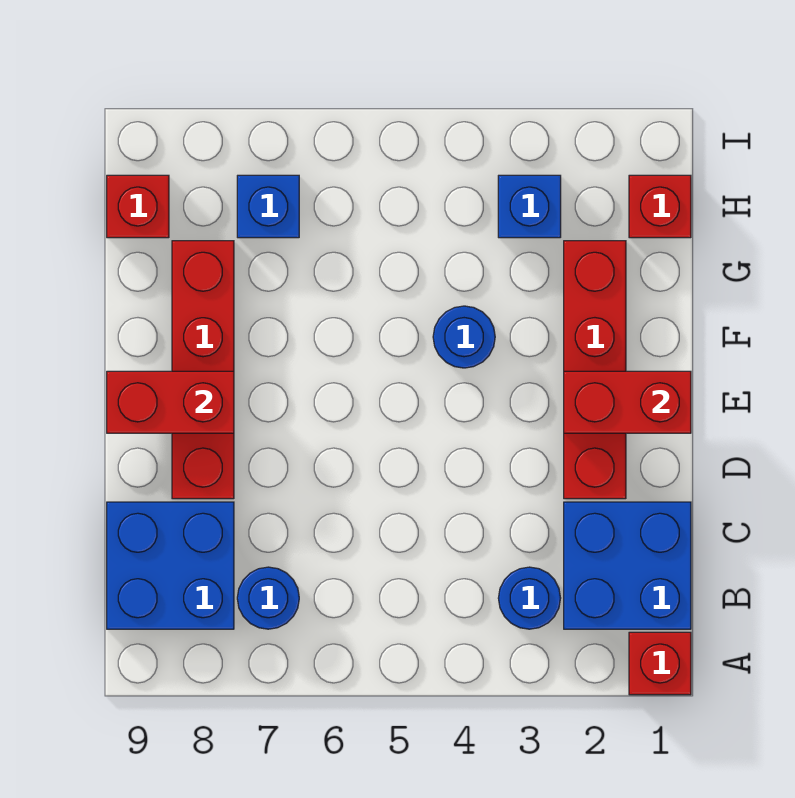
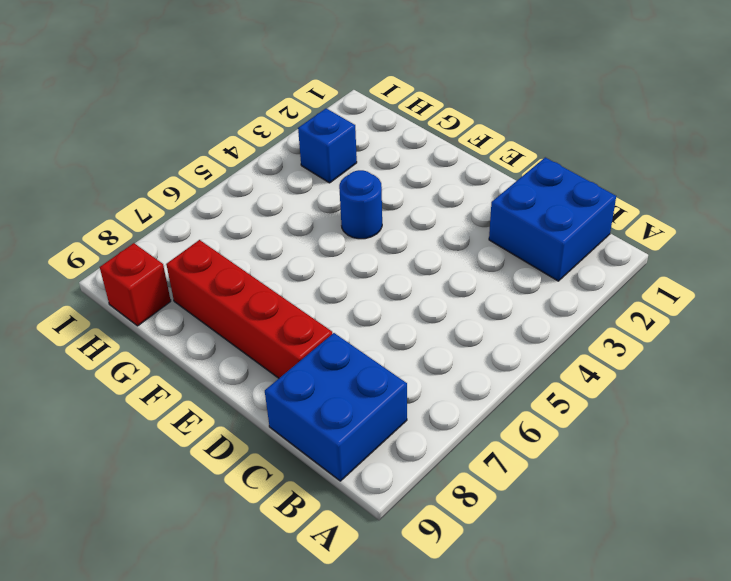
none -> red 1x1 brick [629,632,691,695]
none -> blue 1x1 round brick [498,567,561,629]
none -> blue 1x1 round brick [237,567,299,629]

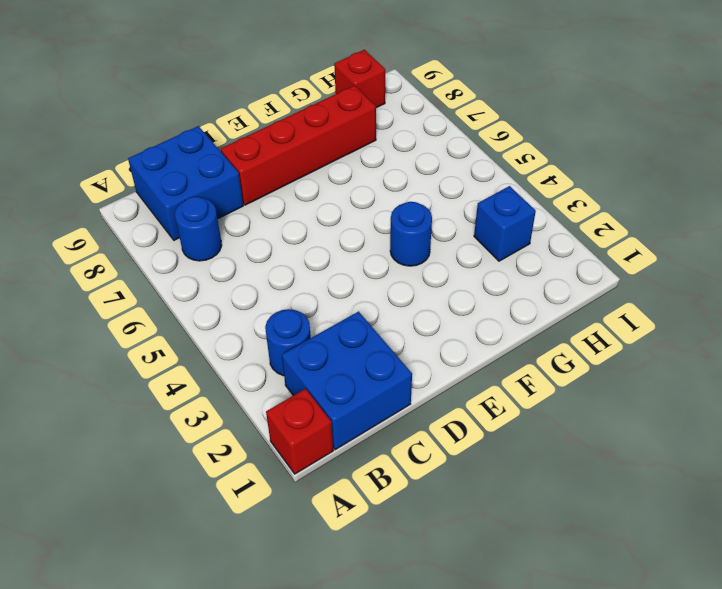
none -> red 1x4 brick [564,241,626,499]
none -> red 1x1 brick [629,175,691,238]
none -> blue 1x1 brick [237,175,299,238]

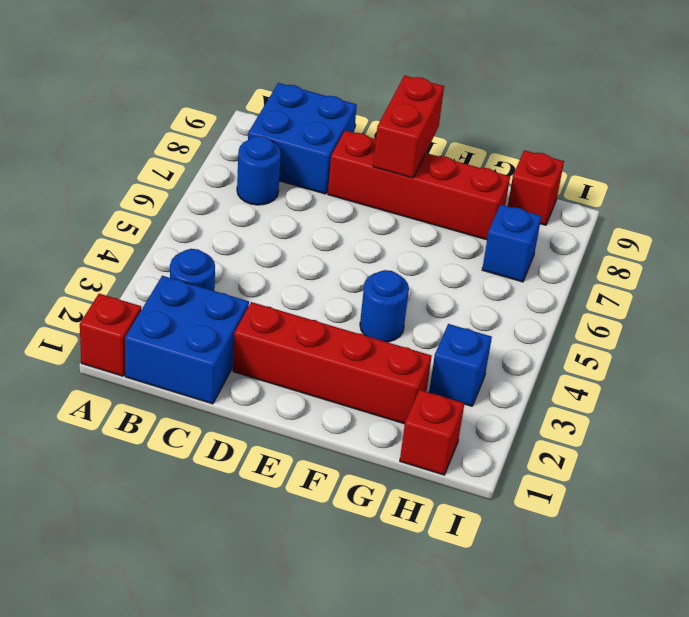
none -> red 1x2 brick [564,371,691,433]

